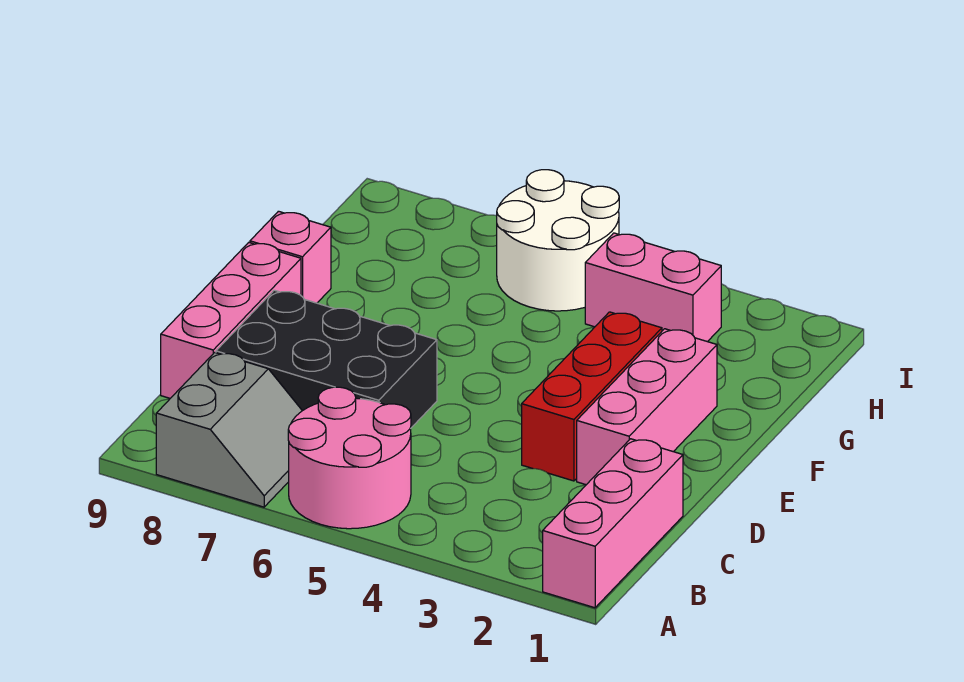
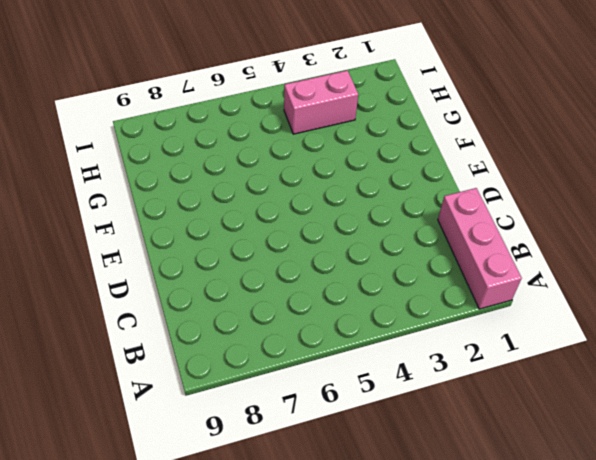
none -> pink 2x2 round brick [288,387,411,529]
none -> grey 2x2 slope [156,352,302,507]

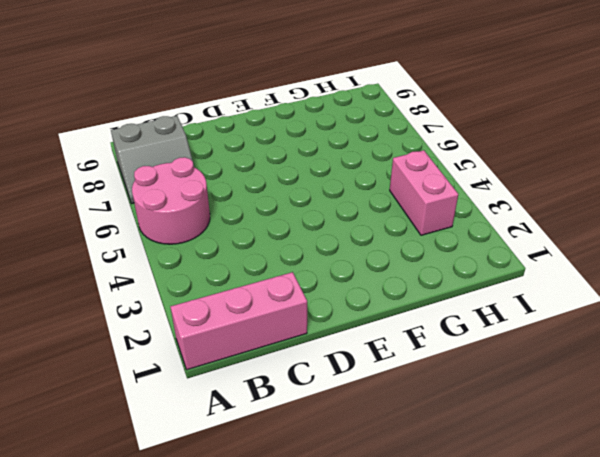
none -> black 2x3 brick [216,290,437,429]
none -> pink 1x3 brick [161,243,301,398]

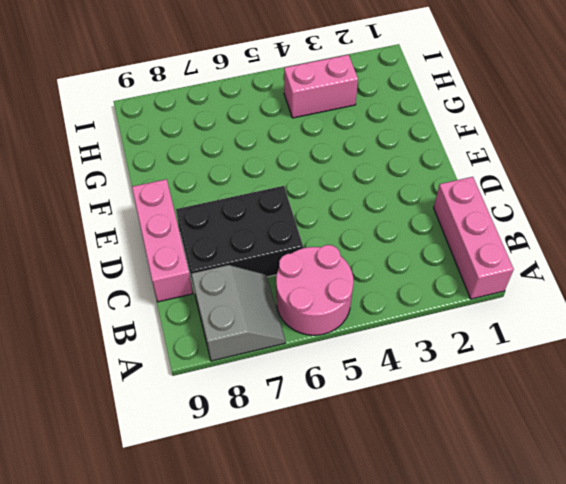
none -> pink 1x3 brick [577,329,717,485]
none -> red 1x3 brick [522,312,662,481]

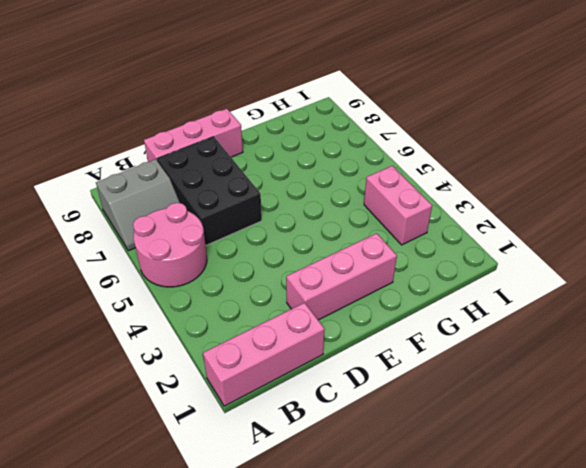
none -> red 1x3 brick [522,312,662,481]
none -> pink 1x1 brick [250,211,331,303]

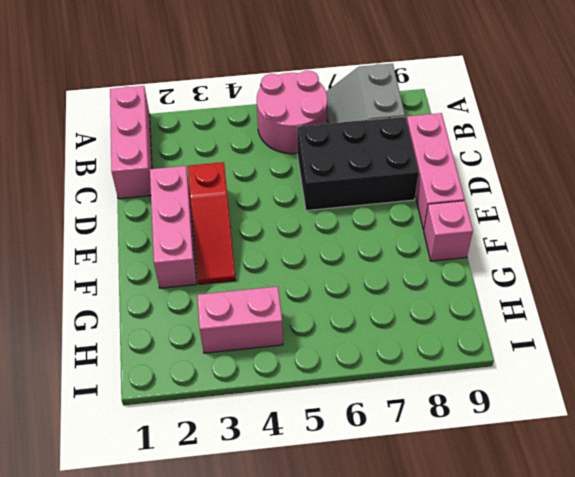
red 1x3 slope [188,162,236,284] -> red 1x3 brick [522,312,662,481]
none -> white 2x2 round brick [497,170,619,311]

